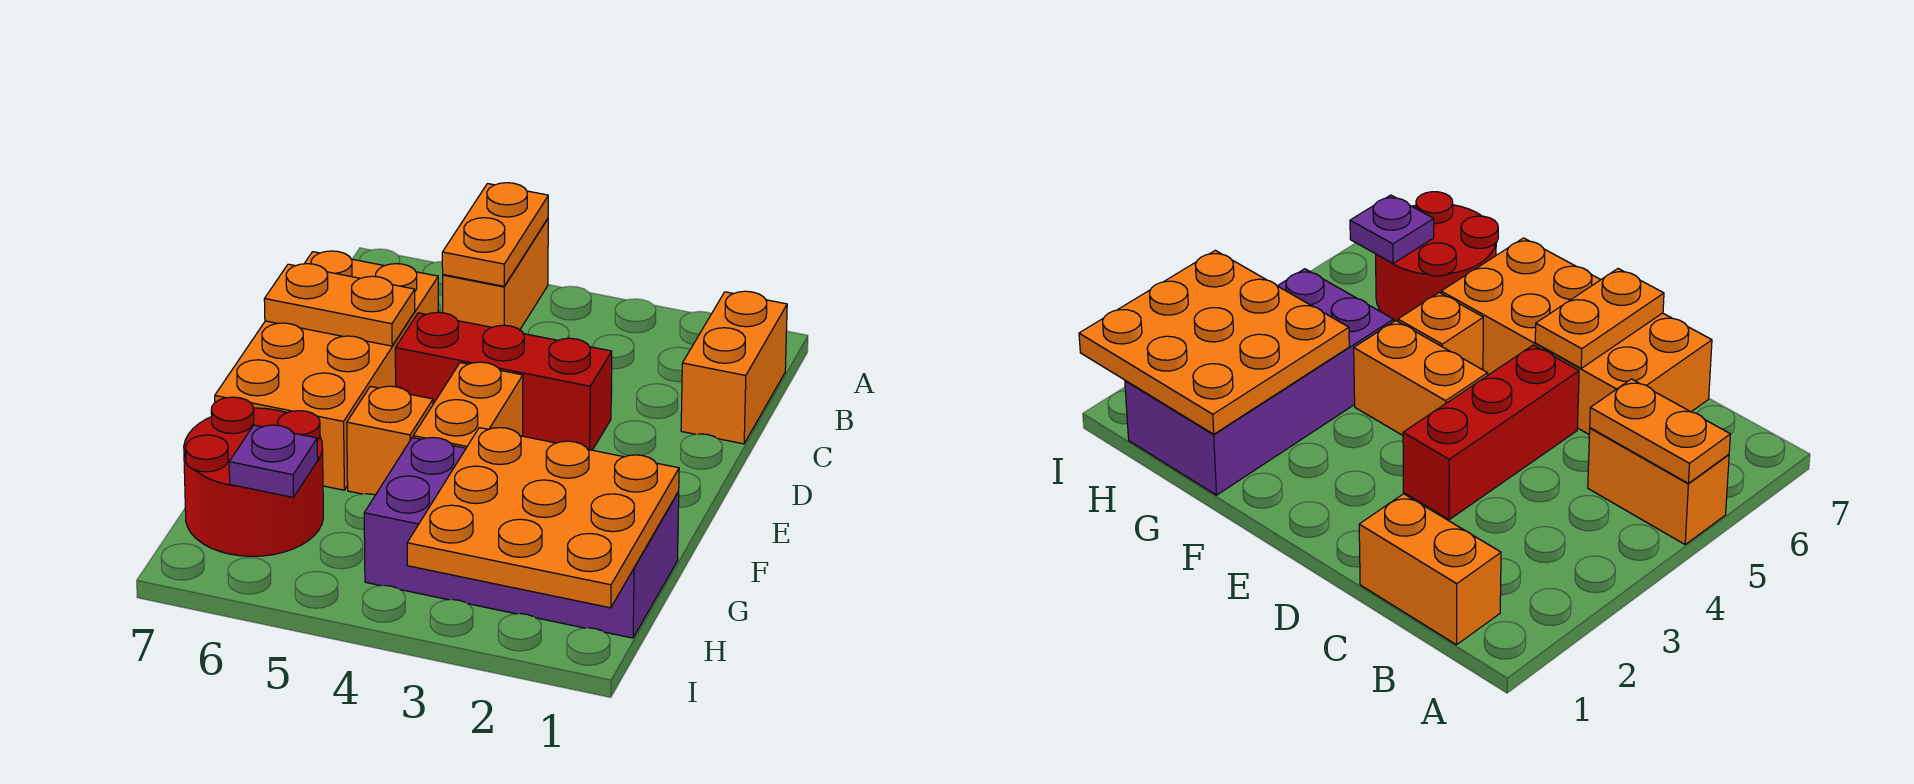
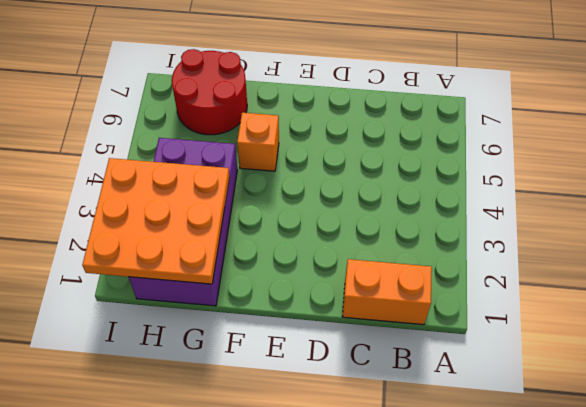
none -> orange 1x2 brick [443,219,548,330]
none -> orange 2x4 brick [215,251,438,490]
none -> red 1x3 brick [395,312,612,450]

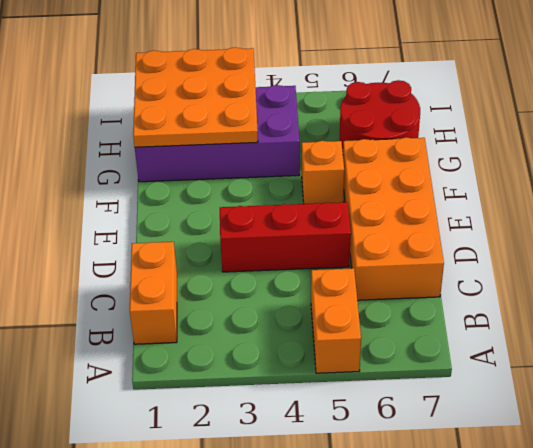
none -> orange 1x2 brick [413,362,523,448]
none -> orange 1x2 plate [442,183,548,286]
none -> orange 1x2 plate [264,264,415,346]

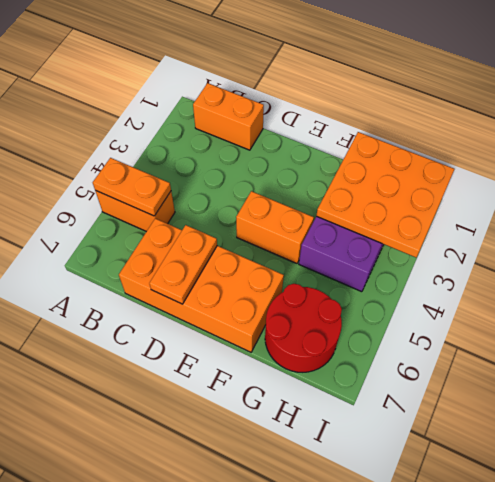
none -> red 1x3 brick [395,312,612,450]
none -> orange 1x1 brick [347,386,433,495]
none -> purple 1x1 plate [229,425,318,498]

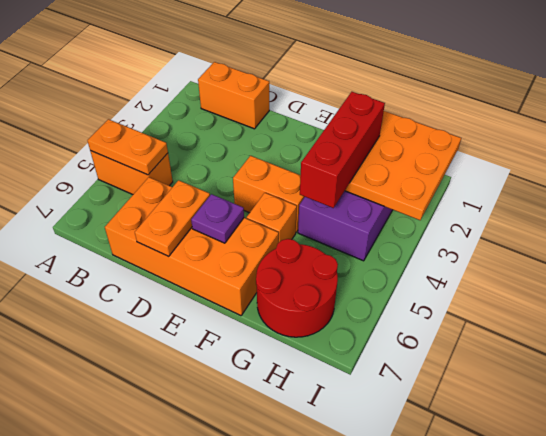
purple 1x1 plate [191,194,244,243] -> purple 1x1 plate moved to [229,425,318,498]
red 1x3 brick [300,92,385,208] -> red 1x3 brick moved to [395,312,612,450]

